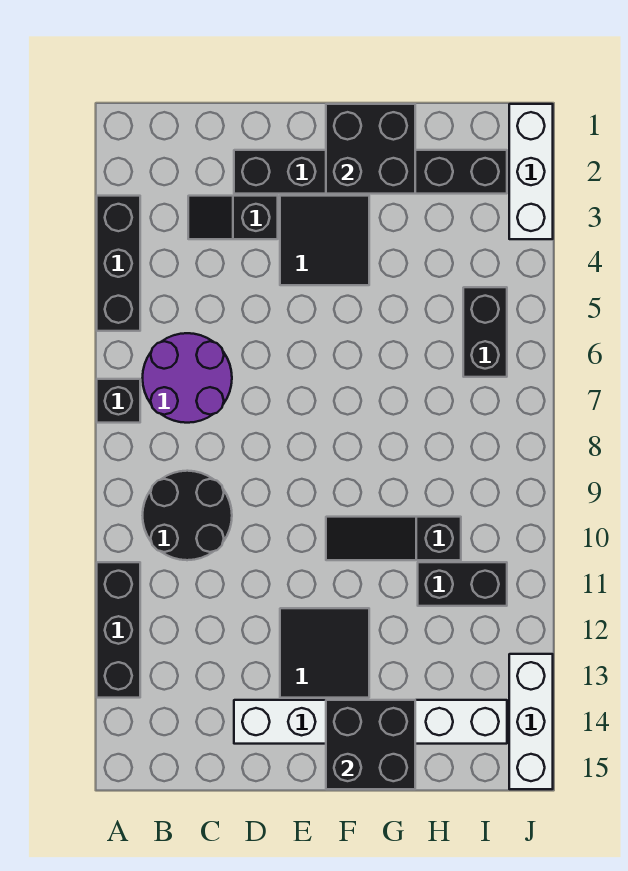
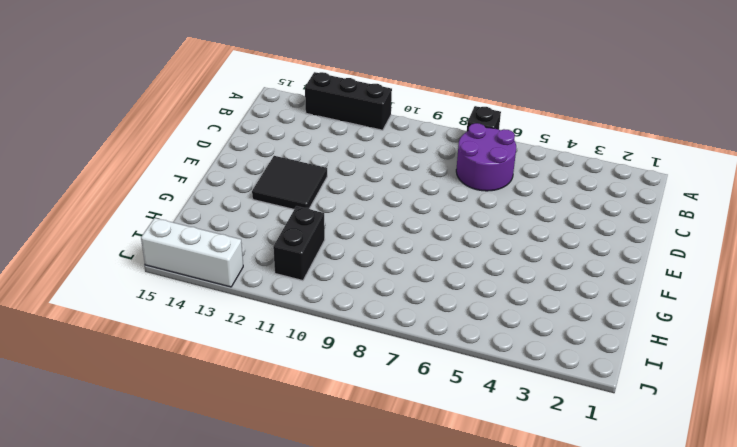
none -> black 1x3 brick [97,196,140,331]
none -> black 2x2 round brick [143,471,232,560]
none -> black 1x2 slope [188,196,278,239]

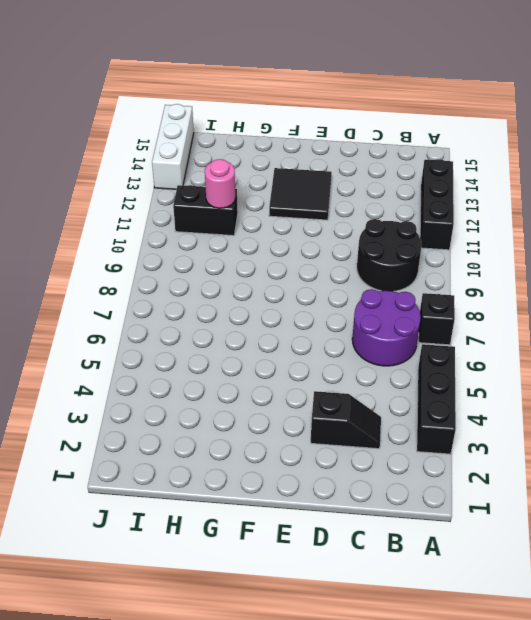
pink 1x1 round brick [205,159,235,208] -> none
none -> black 1x6 brick [234,150,507,194]
none -> white 1x6 brick [234,700,507,744]
none -> black 2x2 tile [280,196,369,285]

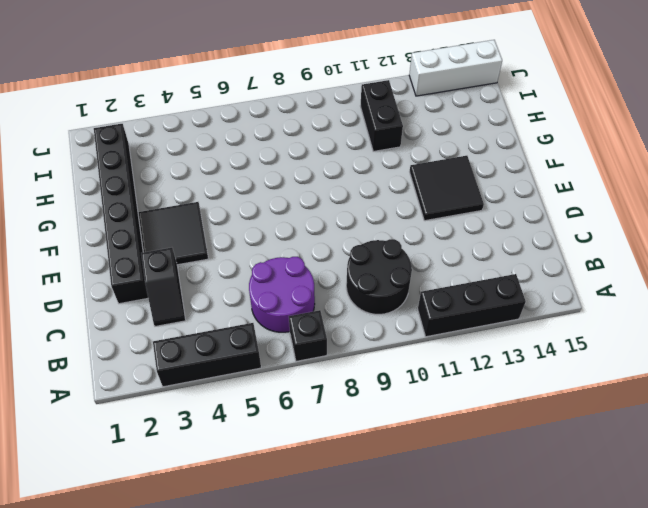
none -> white 1x6 brick [234,700,507,744]
none -> black 1x3 slope [326,517,461,560]
none -> black 1x2 brick [463,287,507,377]

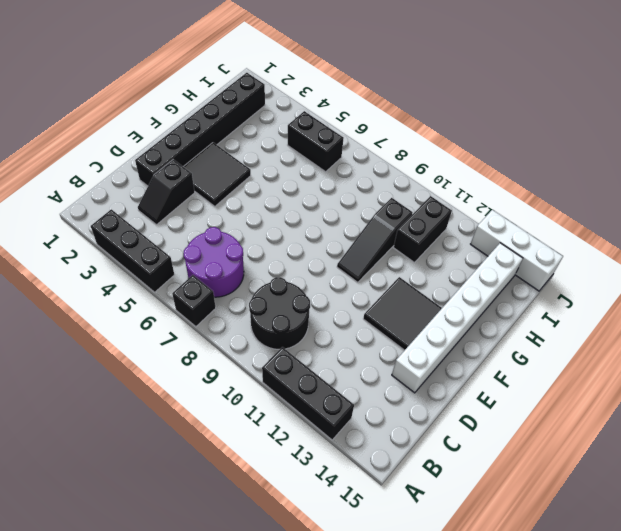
none -> white 1x3 brick [509,104,553,239]
none -> black 2x2 brick [326,104,415,194]
none -> black 2x2 brick [326,700,415,789]

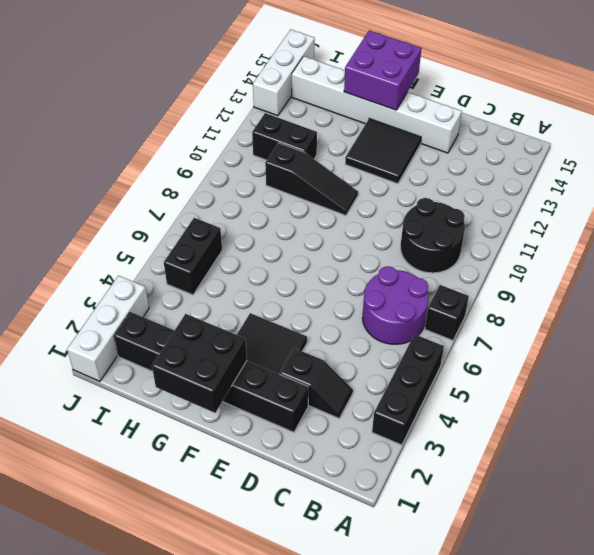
purple 2x2 brick [344,30,421,110] -> black 2x2 brick [326,700,415,789]
none -> black 1x3 brick [97,562,140,698]

